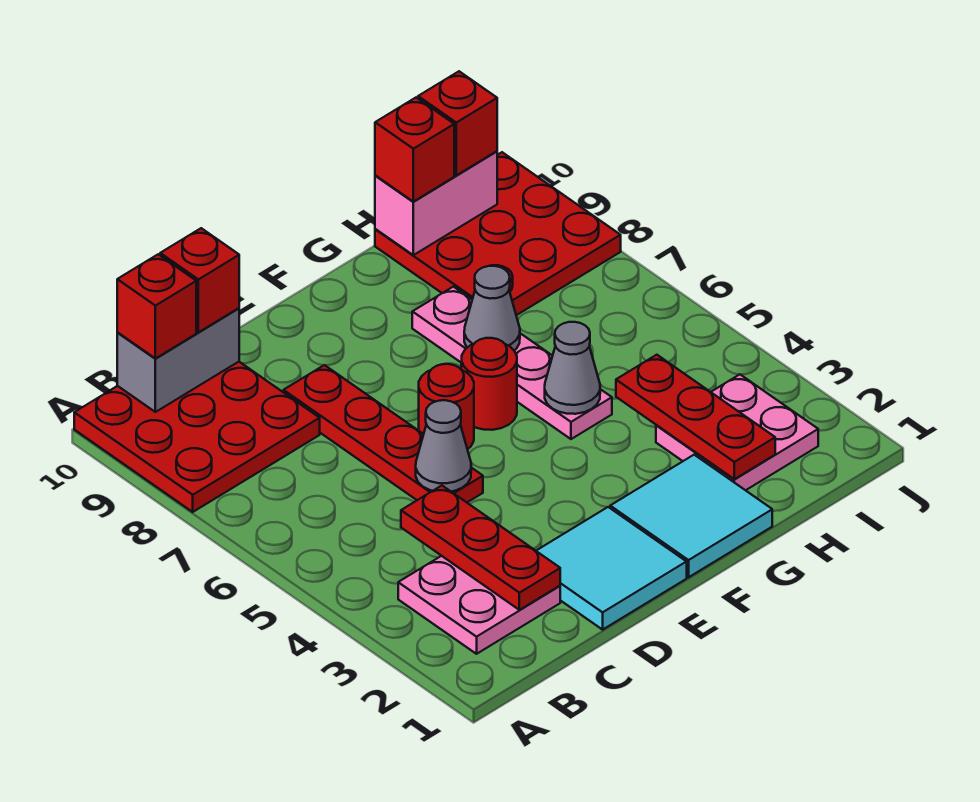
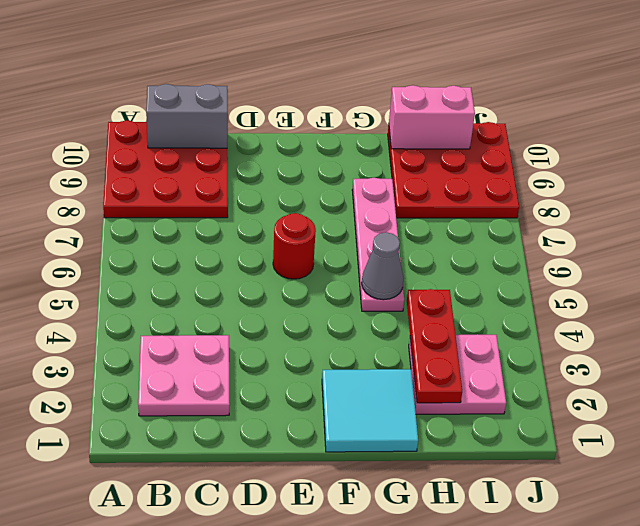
none -> cyan 2x2 tile [536,507,687,630]
none -> red 1x4 plate [283,365,483,502]
none -> red 1x1 round brick [461,338,517,430]

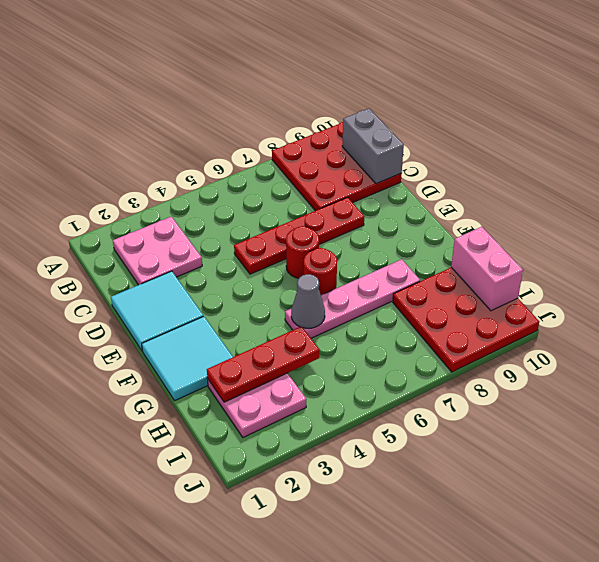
none -> red 1x3 plate [401,486,560,610]
none -> grey 1x1 cone [416,400,471,491]
none -> grey 1x1 cone [464,266,520,350]

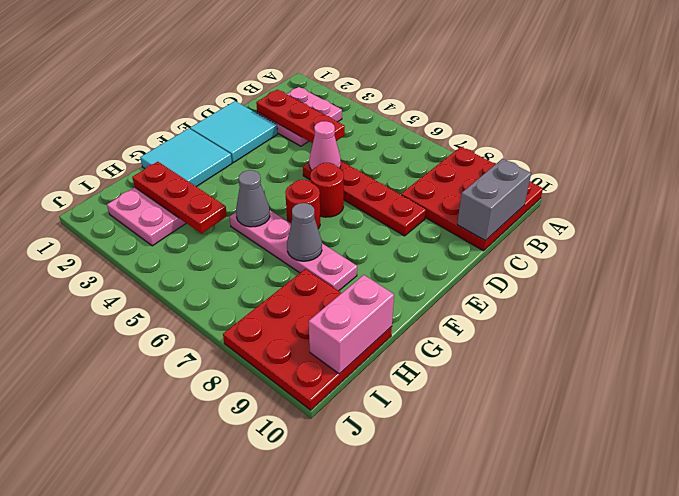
pink 1x1 cone [309,121,341,170] -> grey 1x1 cone [416,400,471,491]
none -> red 1x1 brick [117,254,196,359]
none -> red 1x1 brick [160,228,239,332]
none -> red 1x1 brick [375,98,454,202]

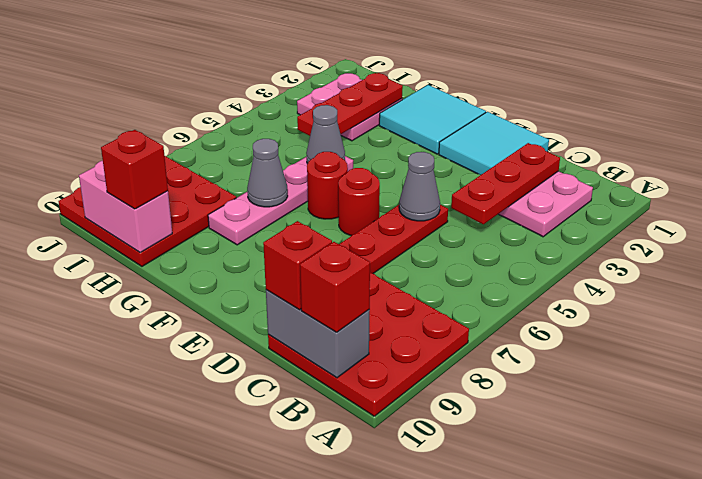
none -> red 1x1 brick [418,71,497,175]

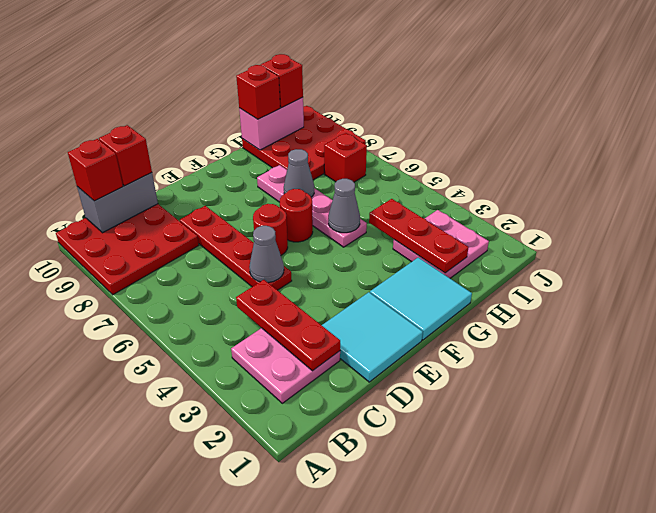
red 1x1 brick [324,133,367,182] -> none

